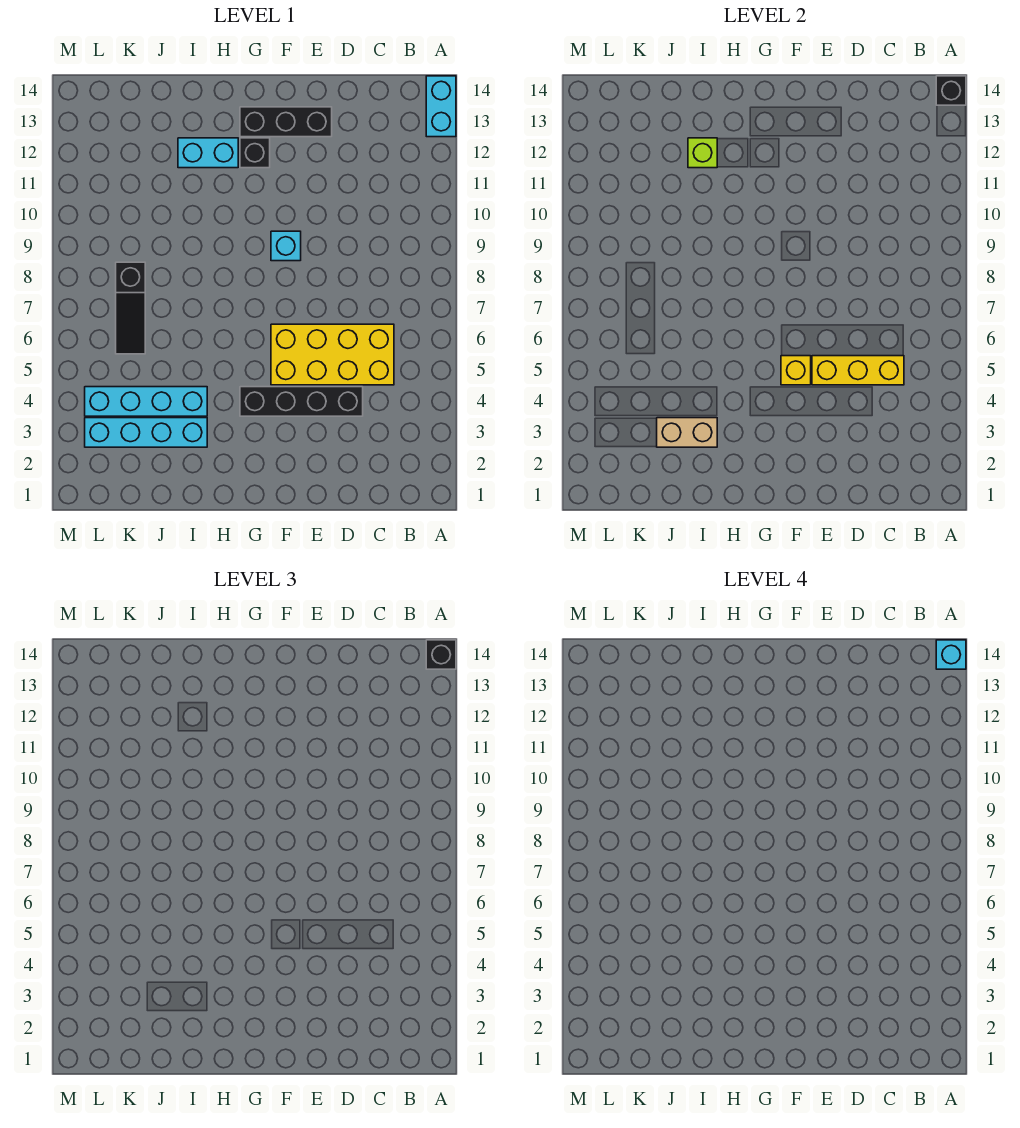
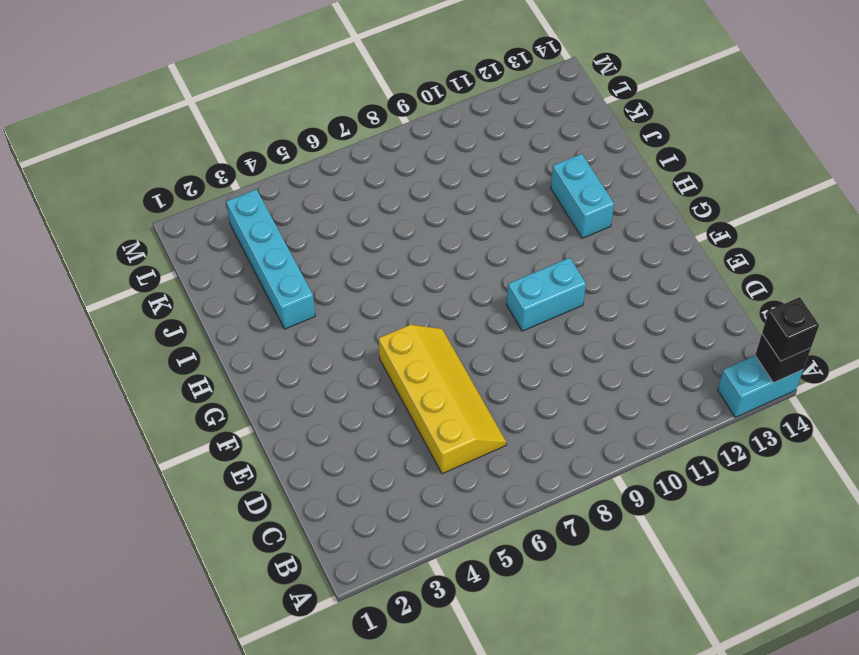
yellow 2x4 slope [379,325,506,474] -> yellow 2x4 brick [271,324,394,385]
cyan 1x2 brick [507,258,586,331] -> cyan 1x1 brick [271,231,301,261]
none -> black 1x4 brick [240,387,363,416]
none -> black 1x3 brick [240,107,332,137]
none -> black 1x1 brick [240,138,270,168]

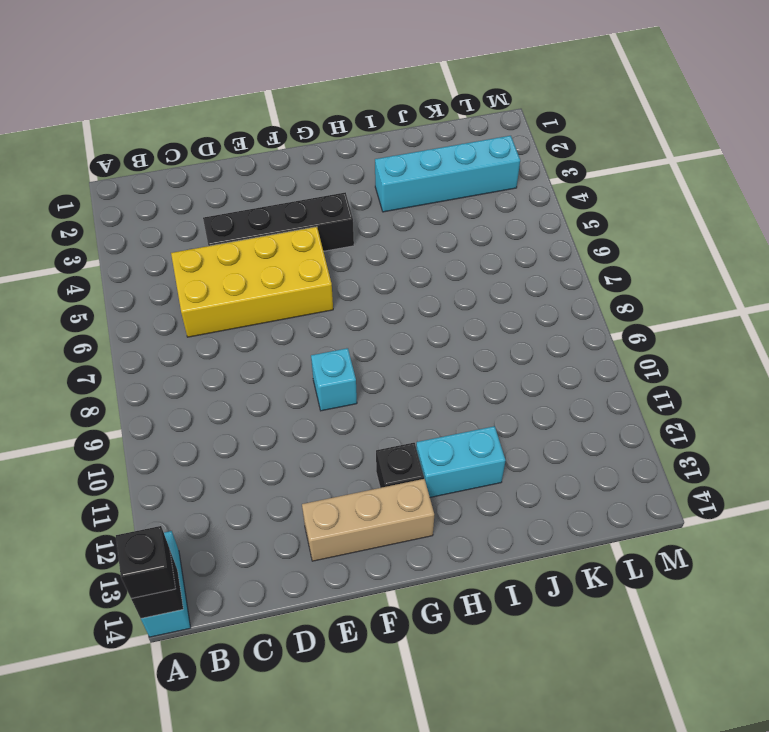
tan 1x3 brick [302,479,434,561] -> black 1x3 brick [240,107,332,137]
none -> cyan 1x4 brick [85,387,207,416]
none -> black 1x3 slope [116,262,145,354]
none -> yellow 1x3 brick [812,356,904,385]

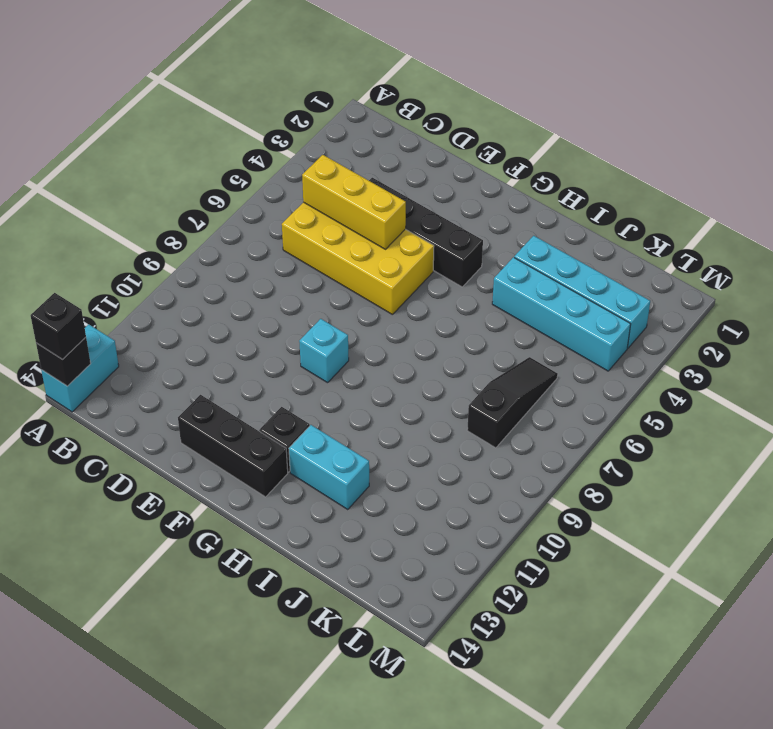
none -> yellow 1x1 brick [781,356,811,385]
none -> tan 1x2 brick [657,418,717,447]
none -> lime 1x1 brick [688,138,717,168]

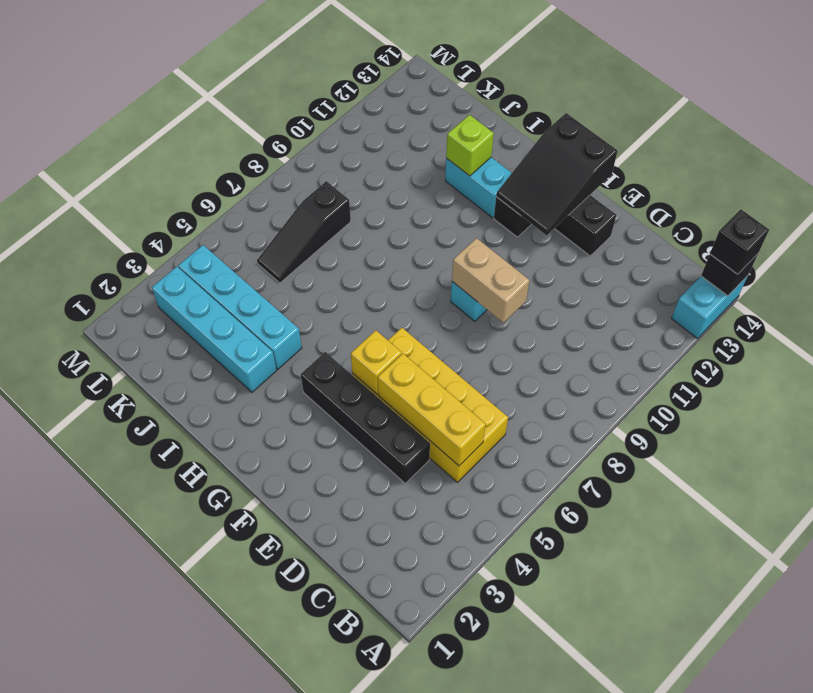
tan 1x2 brick [452,238,530,323] -> tan 1x2 brick moved to [657,418,717,447]
black 2x3 slope [496,113,618,235] -> none
none -> cyan 1x1 brick [936,640,966,669]

